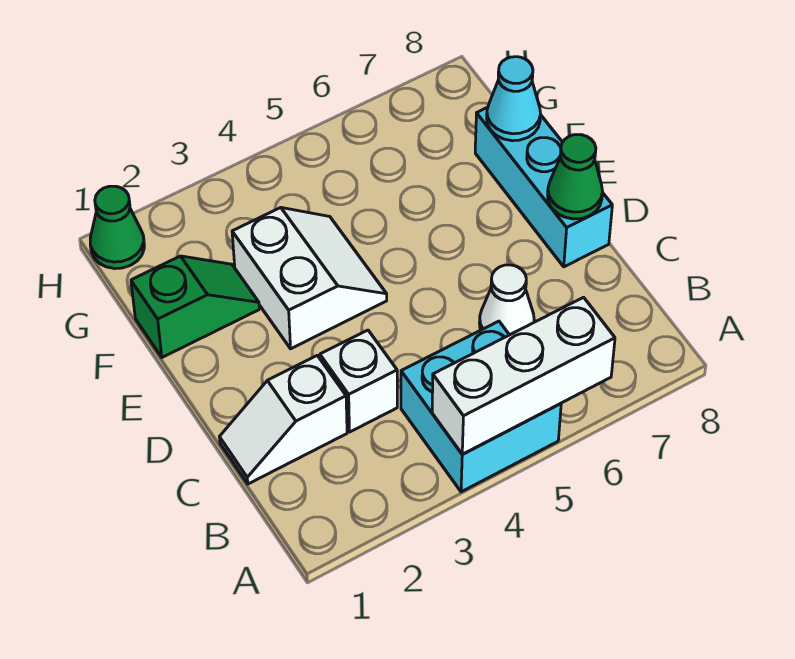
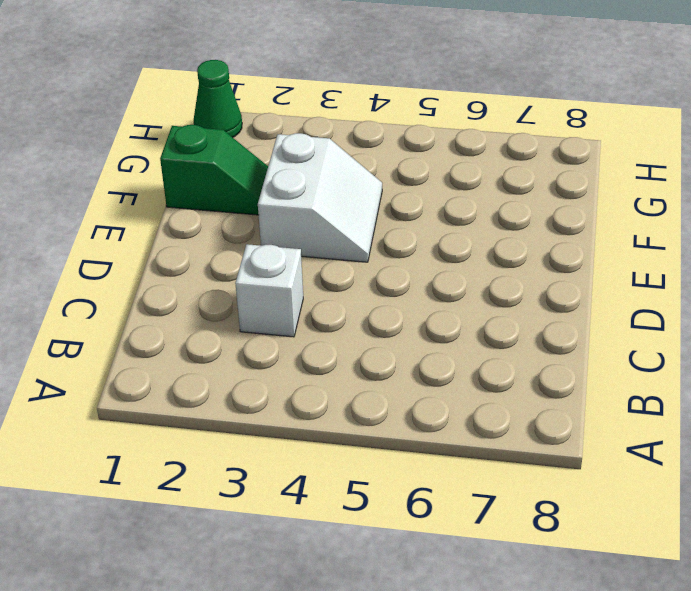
none -> cyan 2x2 brick [401,321,561,492]
none -> white 1x2 slope [219,356,347,484]

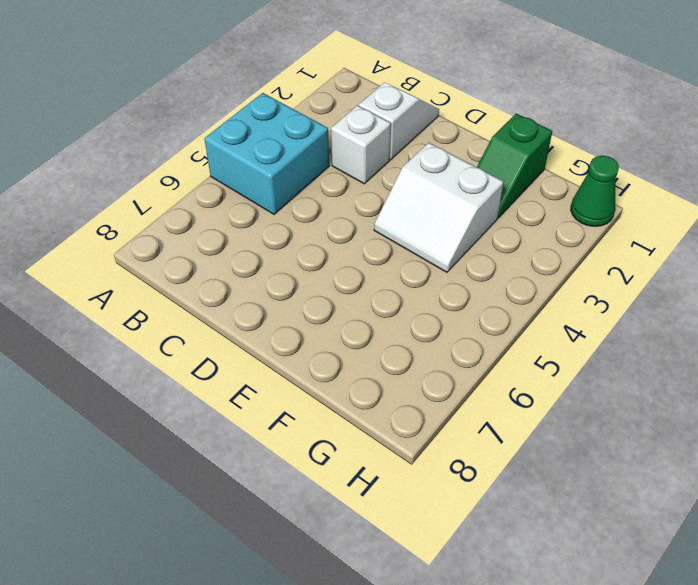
none -> white 1x1 cone [480,265,534,335]
none -> cyan 1x3 brick [475,107,612,267]

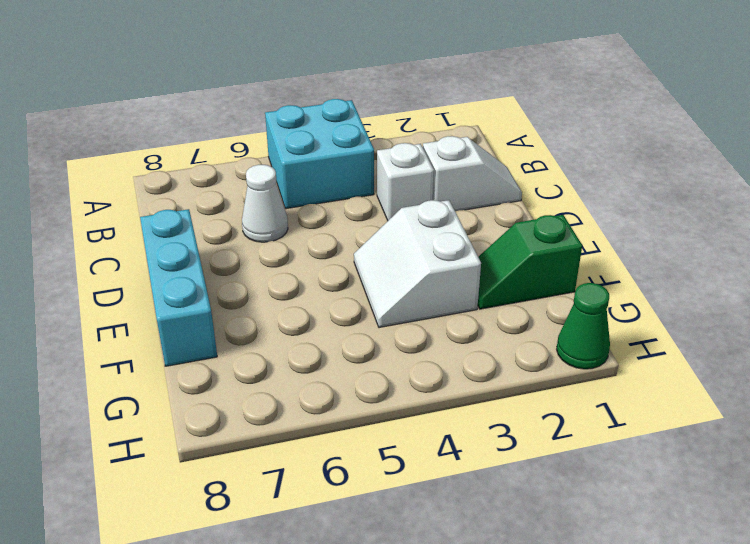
none -> white 1x3 brick [432,297,615,454]
none -> green 1x1 cone [548,135,603,219]

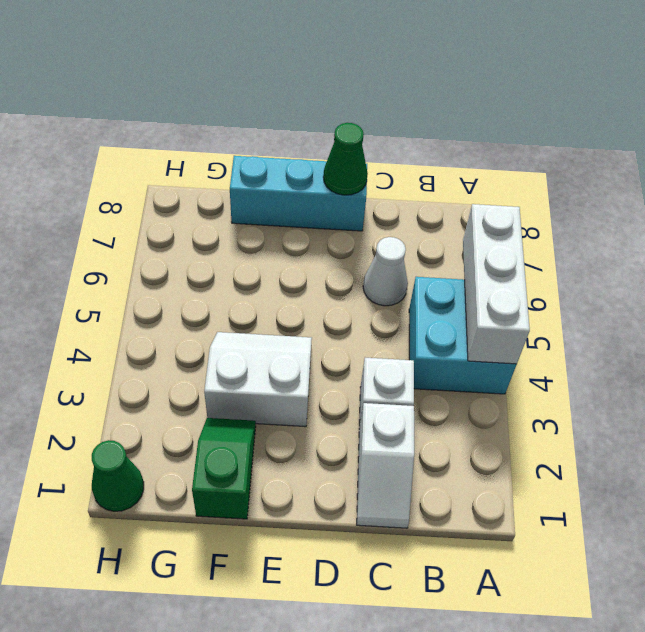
none -> cyan 1x1 cone [487,57,541,141]

